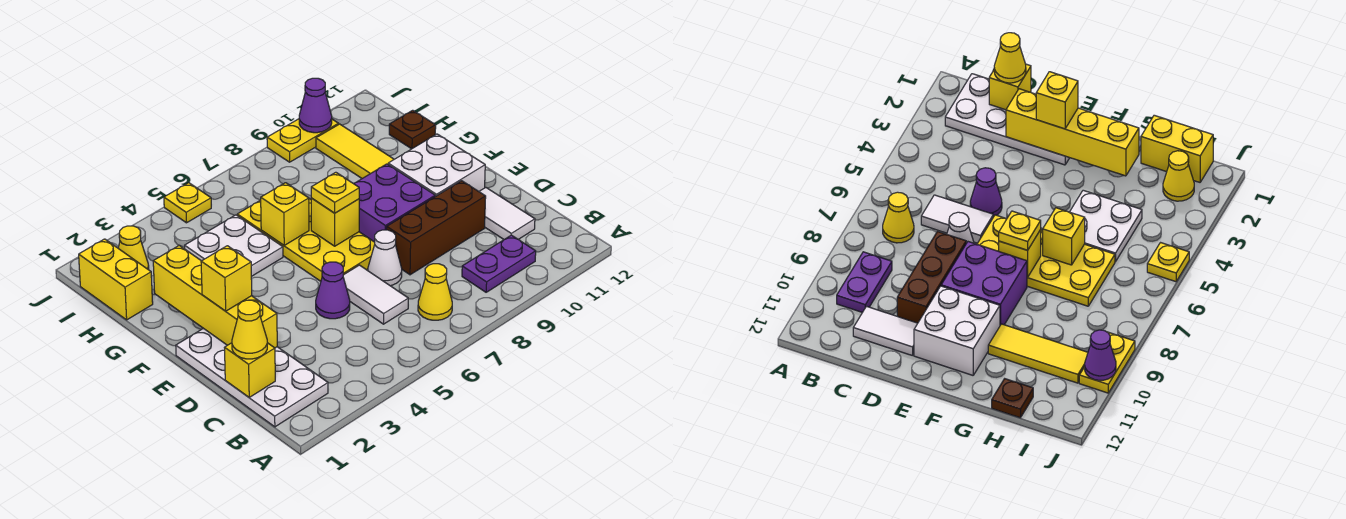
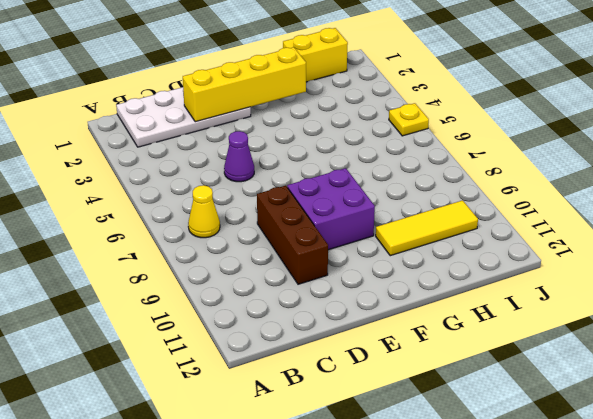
none -> purple 1x2 plate [462,235,536,292]
none -> white 1x2 tile [343,265,408,324]
none -> white 1x2 tile [479,187,535,239]

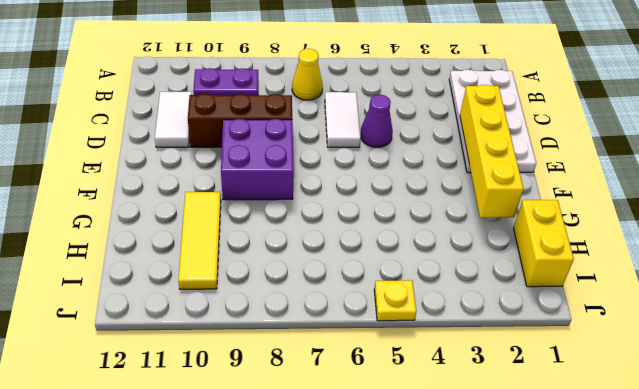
none -> white 1x1 cone [368,230,402,286]
none -> yellow 2x4 plate [237,199,375,281]
none -> white 2x2 brick [388,134,485,196]

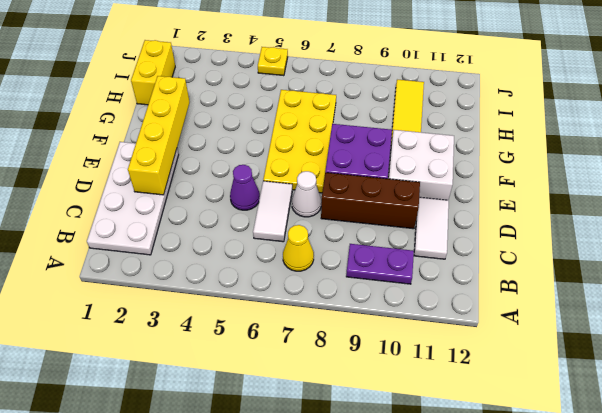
none -> white 2x2 plate [185,215,283,277]
none -> brown 1x1 plate [389,110,436,149]
none -> yellow 1x1 cone [118,226,149,270]

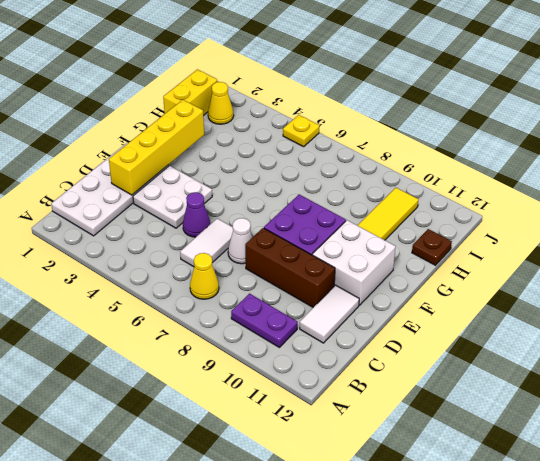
white 2x2 plate [133,166,212,228] -> white 2x2 plate moved to [185,215,283,277]
none -> yellow 2x4 plate [237,199,375,281]
none -> yellow 1x2 plate [267,119,339,162]
none -> yellow 1x1 brick [224,343,275,397]

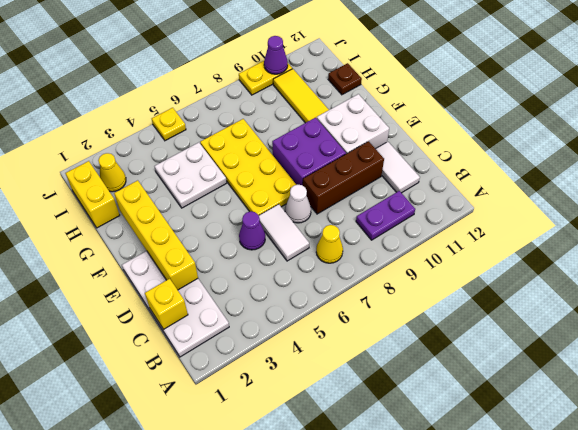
none -> yellow 1x1 brick [311,198,359,246]
none -> yellow 1x1 brick [261,183,309,245]
none -> yellow 1x1 cone [232,300,267,359]

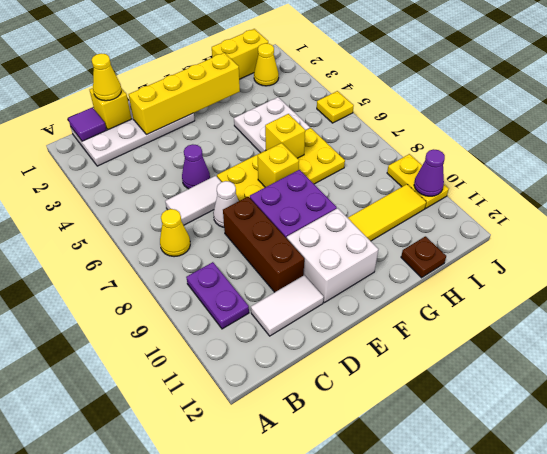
purple 1x1 tile [68,108,106,141] -> none
none -> yellow 1x1 brick [201,246,252,311]
none -> yellow 1x1 plate [311,172,359,213]

